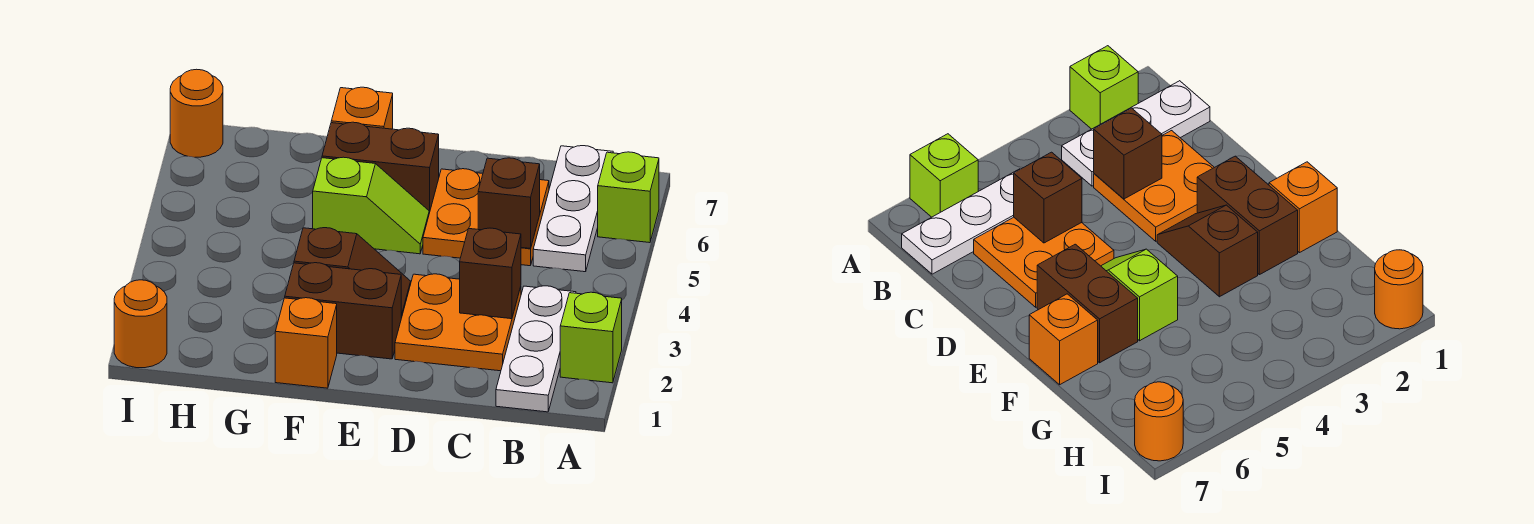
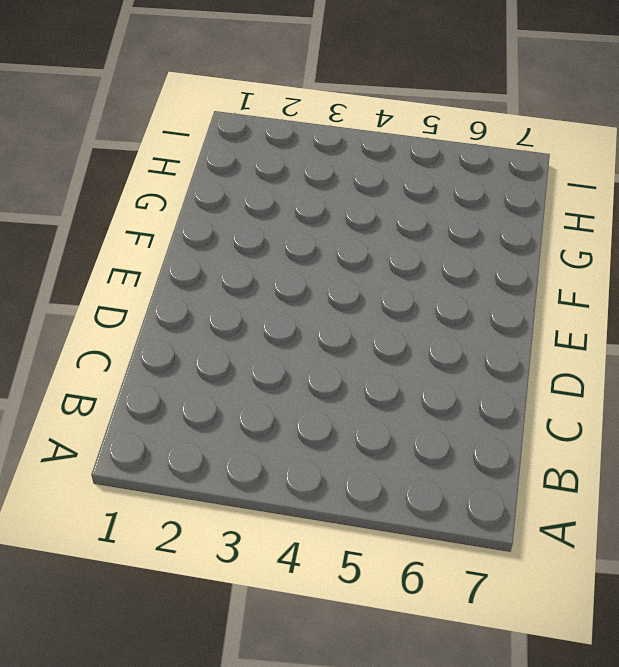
none -> lime 1x1 brick [560,292,622,383]
none -> lime 1x1 brick [598,152,659,243]
none -> white 1x3 plate [496,286,576,412]

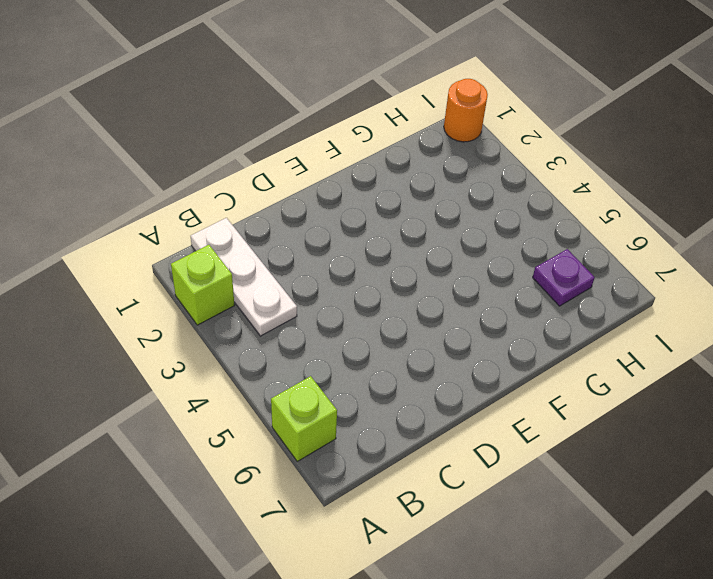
purple 1x1 plate [533,249,595,306] -> none
none -> white 1x3 plate [533,146,613,272]
none -> orange 2x2 plate [395,274,521,371]
none -> orange 2x2 plate [423,169,549,266]

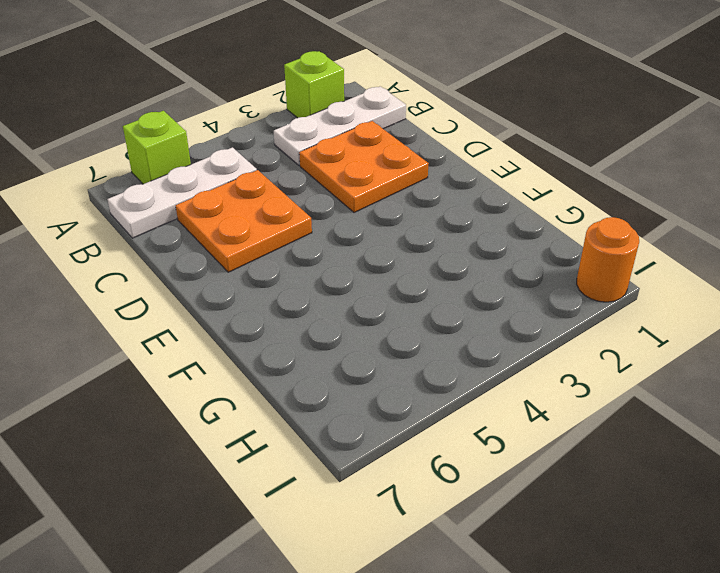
none -> brown 1x2 brick [285,263,402,359]
none -> brown 1x2 slope [294,228,411,318]
none -> lime 1x2 slope [313,157,429,254]

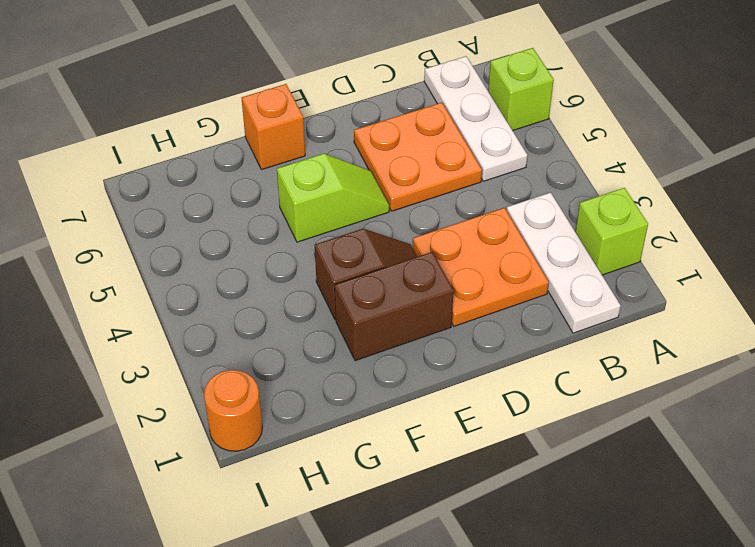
none -> brown 1x2 brick [322,122,439,213]
none -> orange 1x1 brick [275,298,337,388]
none -> orange 1x1 round brick [170,69,223,157]

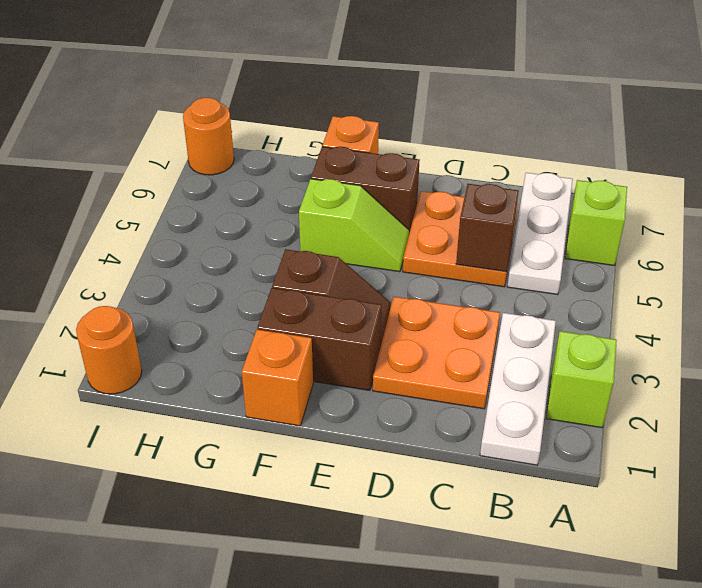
none -> brown 1x1 brick [460,228,521,319]

